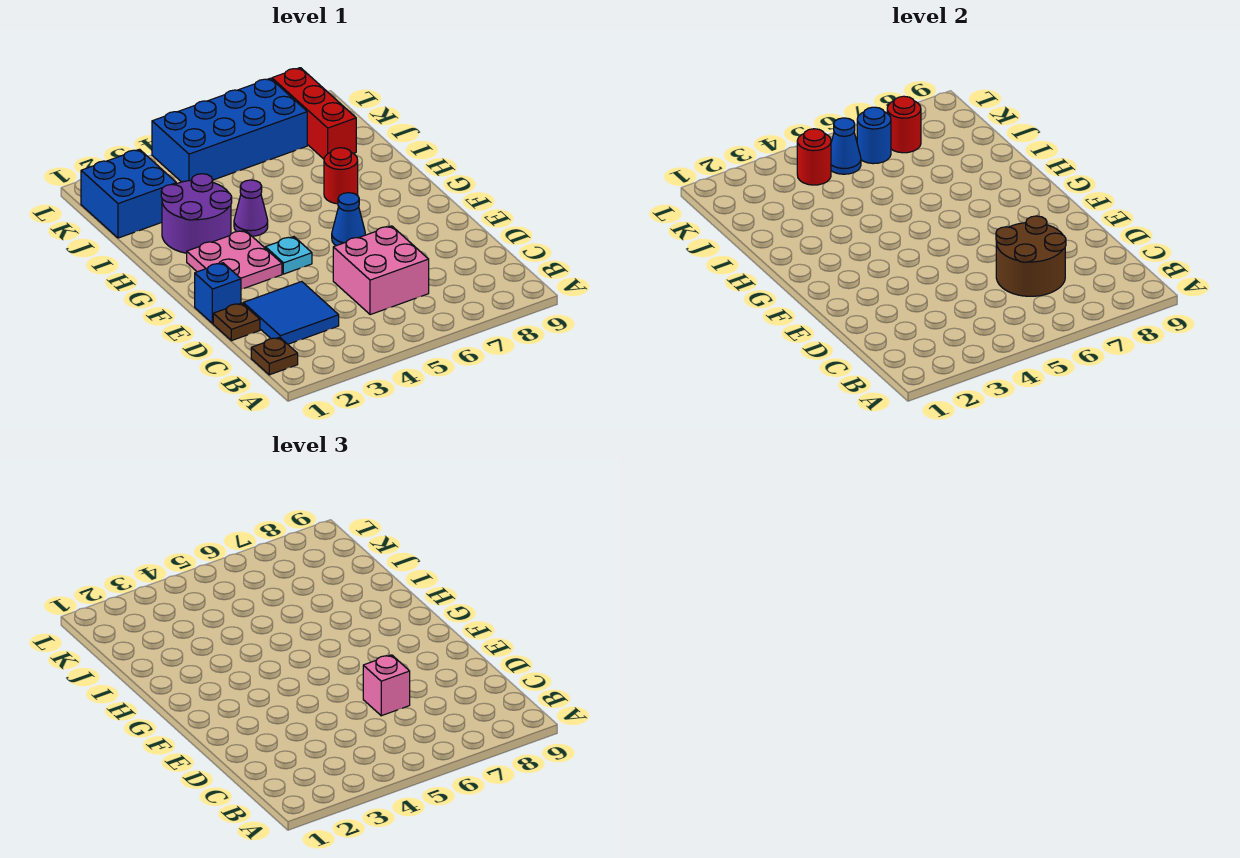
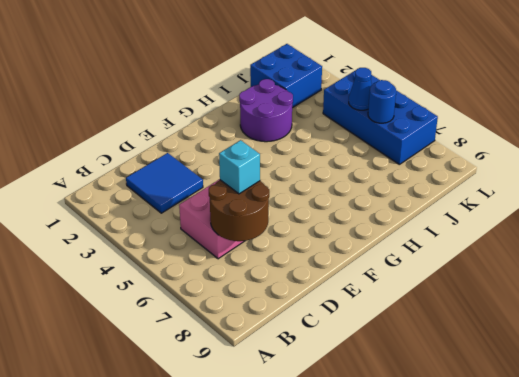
cyan 1x1 brick [219,140,260,194] -> pink 1x1 brick [363,655,410,716]
none -> brown 1x1 plate [251,337,298,375]
none -> brown 1x1 plate [213,303,260,341]
none -> blue 1x1 brick [195,263,241,324]

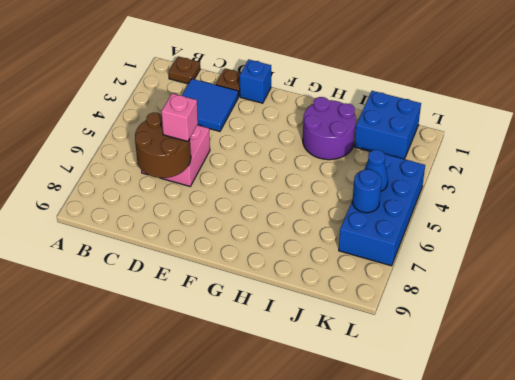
none -> pink 2x2 plate [187,230,282,289]
none -> cyan 1x1 plate [265,237,312,274]
none -> blue 1x1 cone [332,193,365,246]

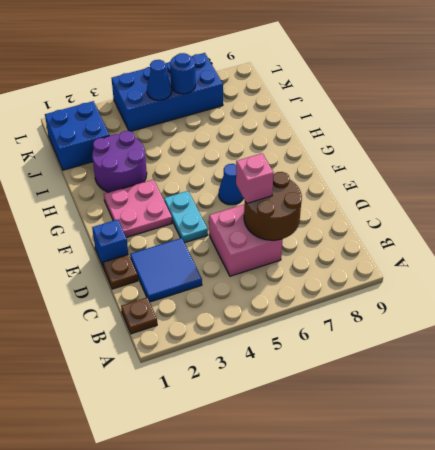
cyan 1x2 plate [164,191,208,243] -> cyan 1x1 plate [265,237,312,274]
none -> purple 1x1 cone [234,180,268,236]
none -> red 1x1 round brick [324,148,358,204]
none -> red 1x3 brick [272,68,356,159]

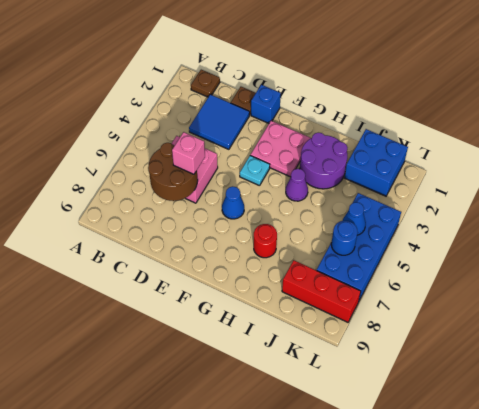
none -> red 1x1 round brick [797,129,831,185]
none -> red 1x1 round brick [887,96,921,153]

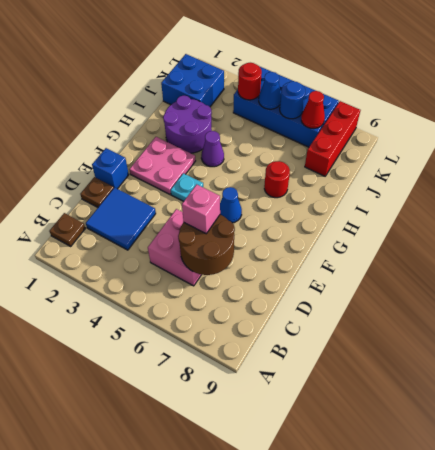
red 1x1 cone [301,91,325,129] -> red 1x1 round brick [887,96,921,153]

